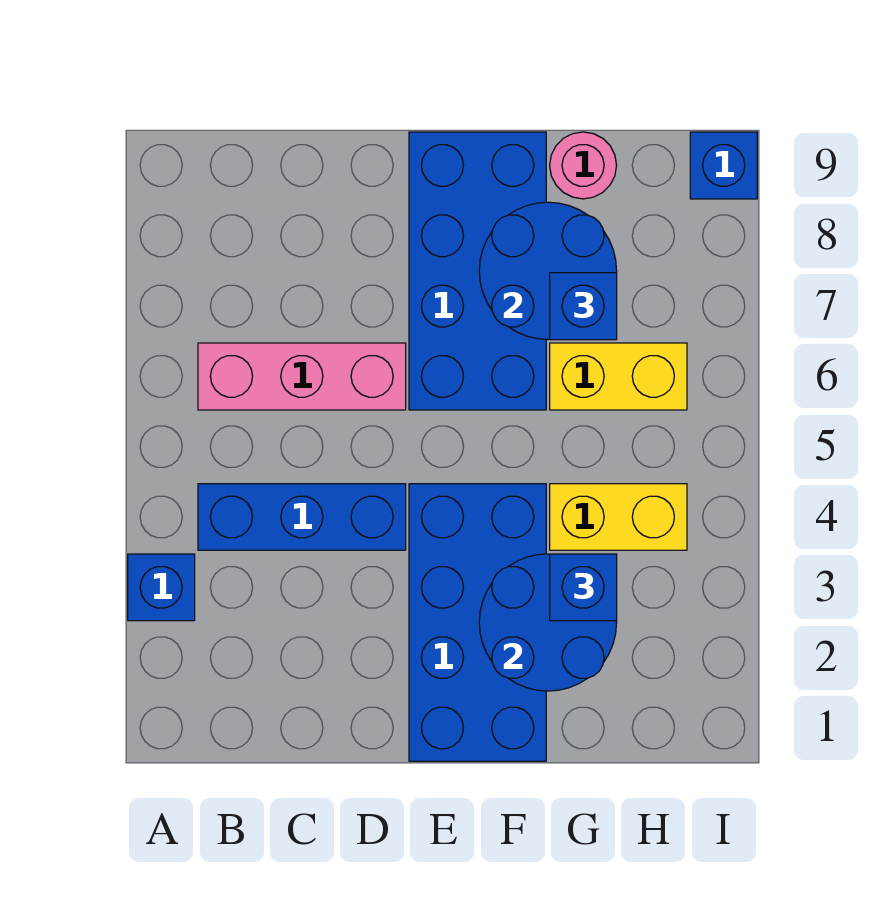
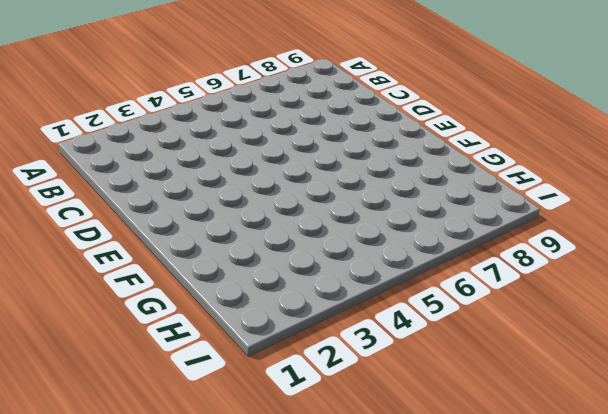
none -> blue 1x1 brick [128,554,195,621]
none -> blue 1x3 brick [198,484,406,550]
none -> pink 1x3 brick [198,343,406,410]

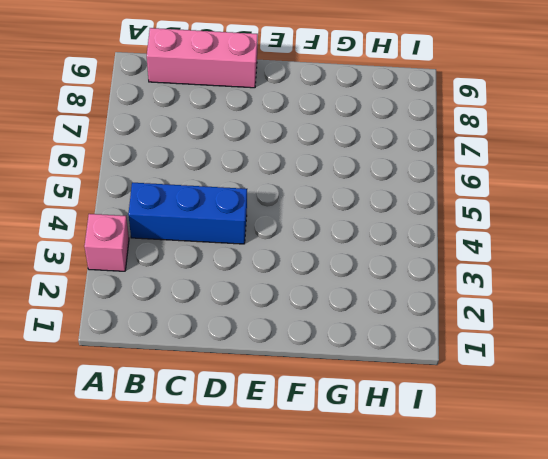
pink 1x1 brick [84,214,129,271] -> blue 1x1 brick [128,554,195,621]
pink 1x3 brick [147,28,258,88] -> pink 1x3 brick moved to [198,343,406,410]
none -> blue 2x4 brick [409,484,546,761]
none -> blue 2x4 brick [409,132,546,410]
none -> yellow 1x2 brick [550,484,687,550]

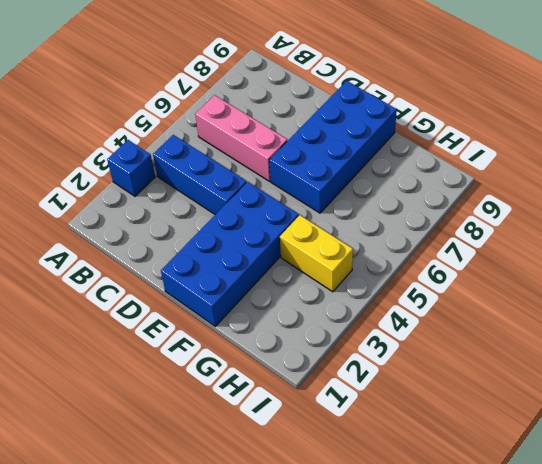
none -> yellow 1x2 brick [550,343,687,410]
none -> pink 1x1 round brick [550,132,617,199]
none -> blue 1x1 brick [690,132,757,199]

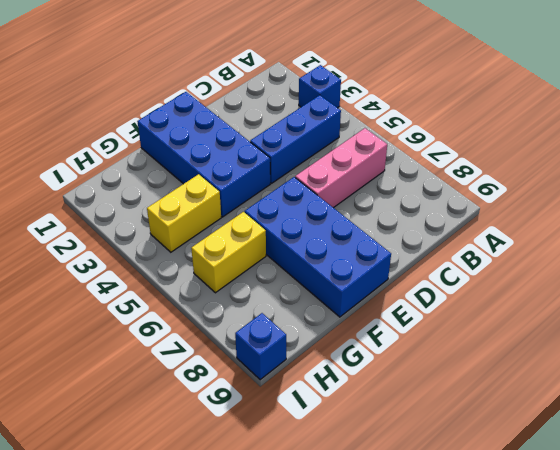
none -> pink 1x1 round brick [550,132,617,199]
none -> blue 2x2 round brick [479,554,617,691]
none -> blue 2x2 round brick [479,202,617,340]

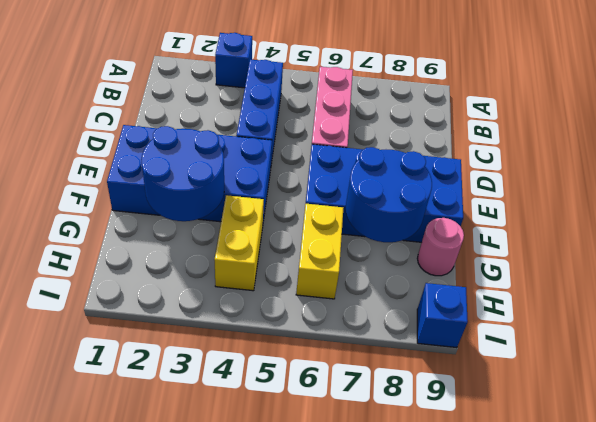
none -> blue 1x1 brick [550,554,617,621]
none -> blue 1x1 brick [550,273,617,340]

